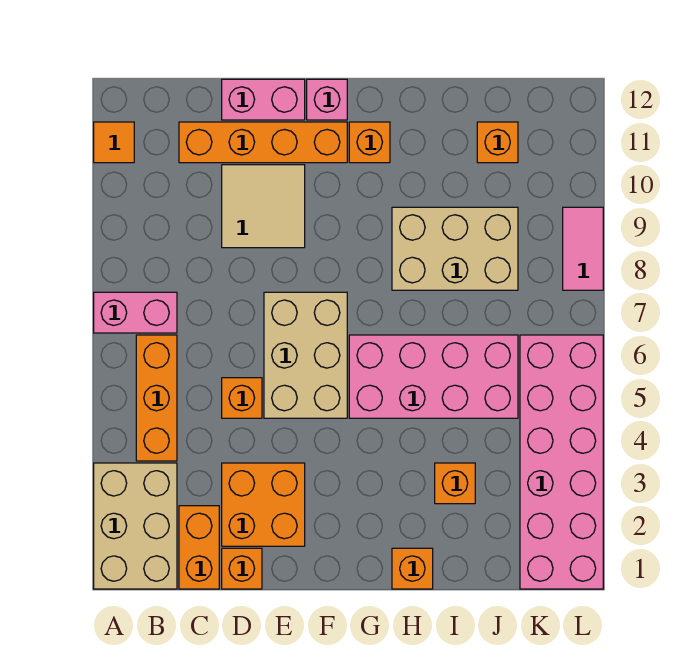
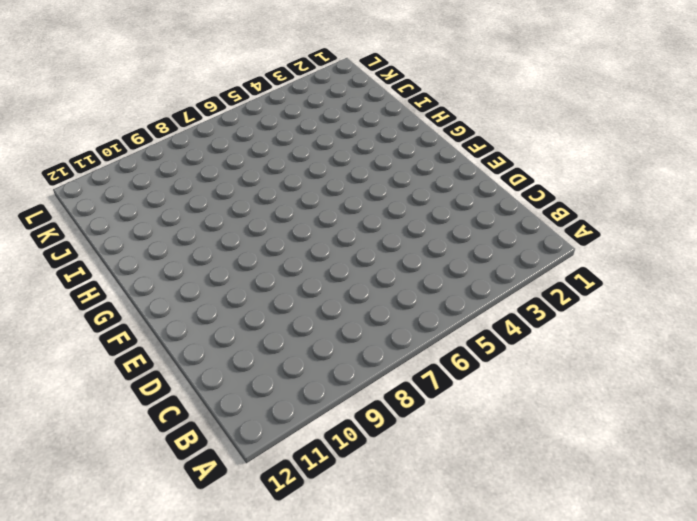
none -> tan 2x3 brick [94,463,177,589]
none -> pink 1x2 brick [94,292,177,333]
none -> orange 1x1 tile [94,122,134,163]

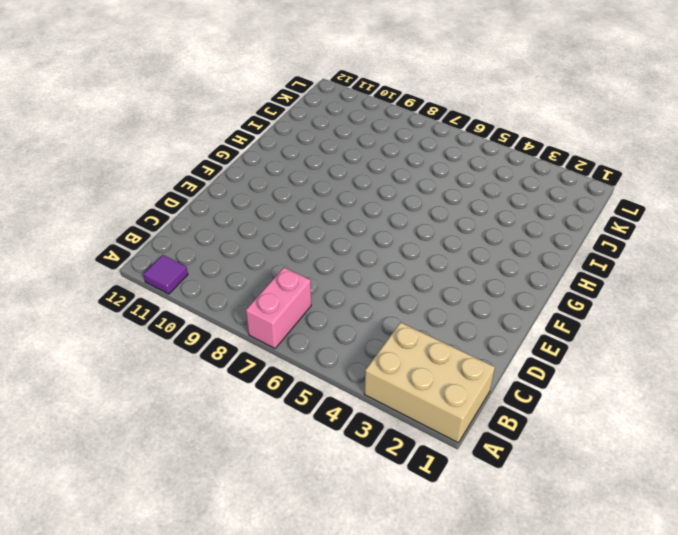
purple 1x1 tile [143,255,188,294] -> orange 1x1 tile [94,122,134,163]
none -> orange 1x3 brick [136,335,177,461]
none -> orange 1x2 brick [179,506,219,589]
none -> orange 1x4 brick [179,122,347,163]

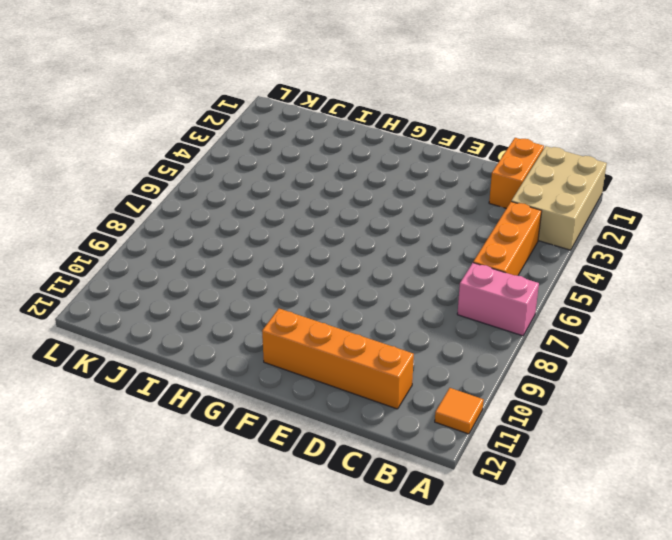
none -> orange 1x1 brick [222,548,262,589]
none -> orange 2x2 brick [222,463,305,546]
none -> orange 1x1 brick [222,378,262,418]

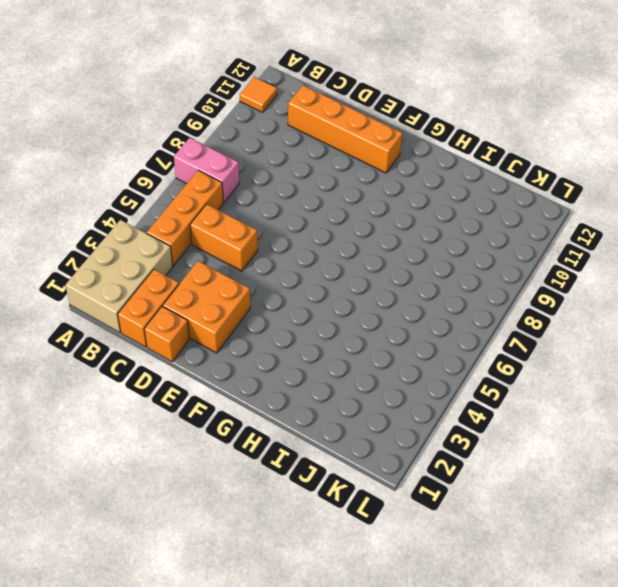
orange 1x2 brick [190,204,258,271] -> orange 1x1 brick [222,378,262,418]
none -> tan 2x2 tile [222,165,305,248]
none -> pink 1x2 brick [222,79,305,120]
none -> tan 2x3 brick [264,292,347,418]

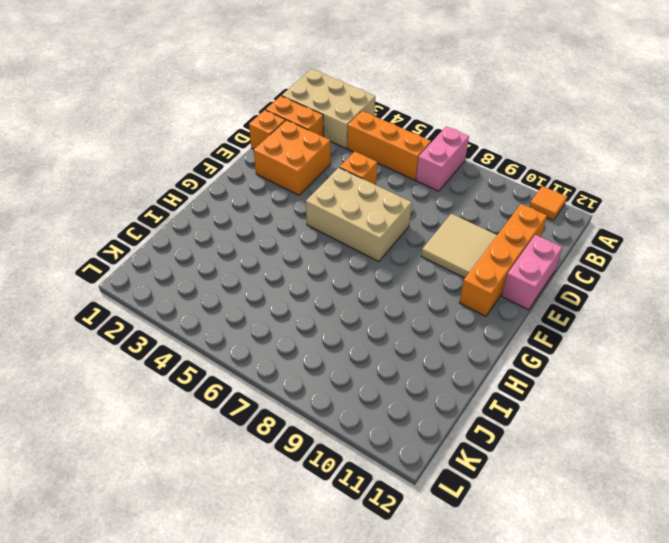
none -> pink 1x1 brick [307,79,347,120]
none -> pink 2x4 brick [349,335,518,418]
none -> orange 1x1 brick [349,122,390,163]

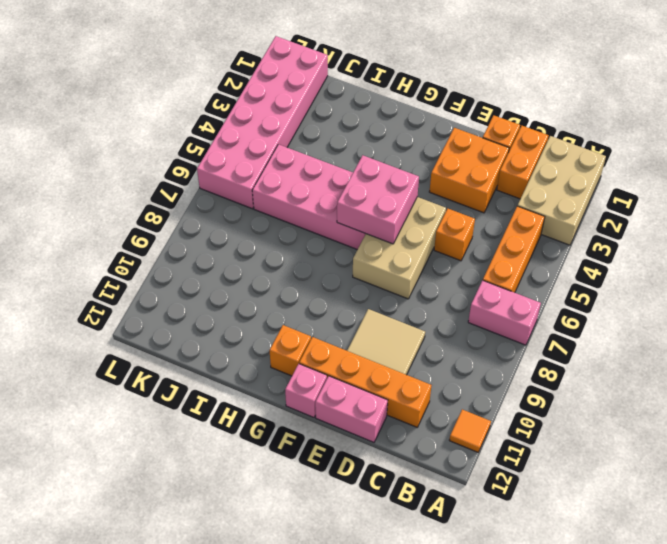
pink 2x2 brick [337,155,419,244] -> none
none -> orange 1x1 brick [392,548,433,589]
none -> tan 2x3 brick [392,207,518,290]
none -> orange 1x1 brick [435,463,475,504]

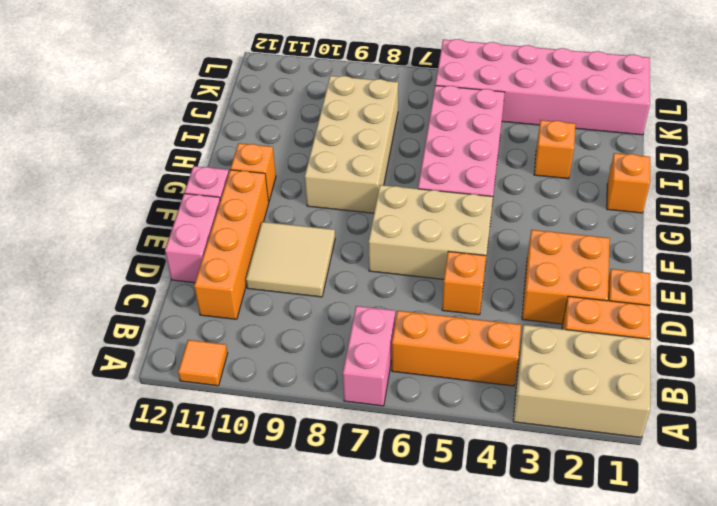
tan 2x4 brick [305,76,398,213] -> tan 2x3 brick [392,207,518,290]
none -> orange 1x1 brick [477,122,518,163]
none -> pink 1x2 tile [563,207,603,290]

